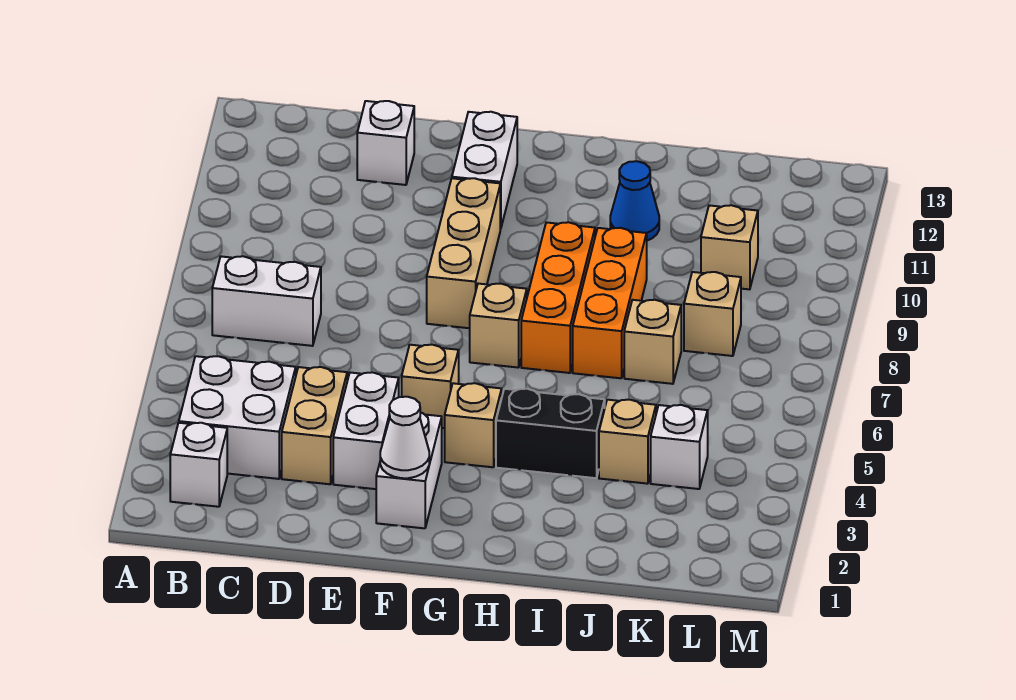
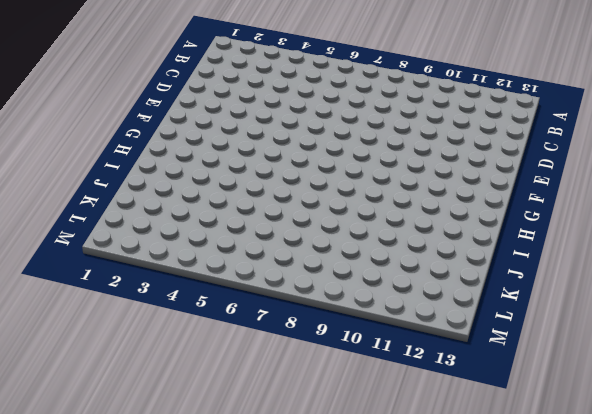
none -> white 1x1 brick [170,423,227,507]
none -> white 2x2 brick [179,356,296,479]
none -> white 1x2 brick [212,256,321,346]

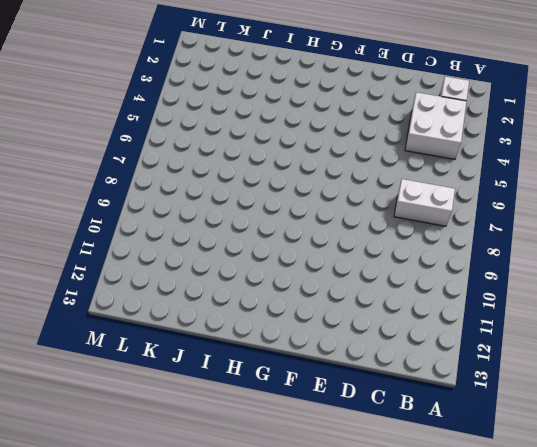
none -> tan 1x2 brick [282,367,347,484]
none -> white 1x1 brick [357,101,414,185]
none -> white 1x2 brick [333,372,399,489]

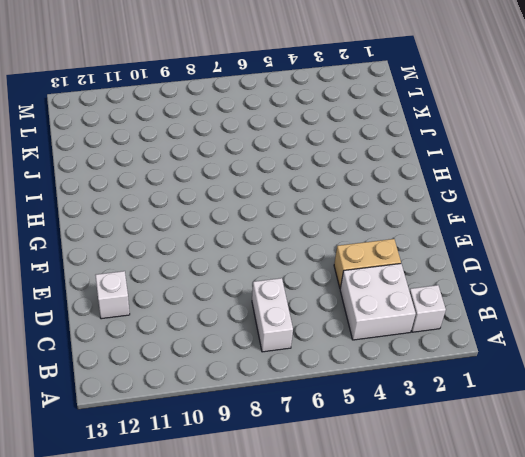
none -> white 1x2 brick [333,372,399,489]
none -> white 1x2 brick [376,413,442,528]
none -> tan 1x1 brick [402,345,459,428]

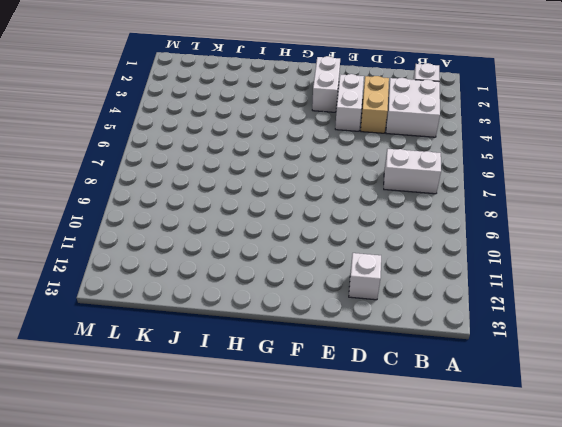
none -> tan 1x1 brick [402,345,459,428]
none -> tan 1x3 brick [427,178,500,328]
none -> white 1x2 brick [452,112,517,229]

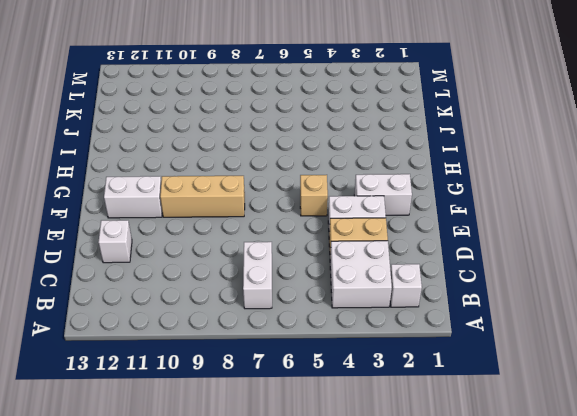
none -> tan 1x1 brick [445,383,502,467]
none -> tan 1x1 brick [470,284,527,368]
none -> black 1x2 brick [496,389,605,478]

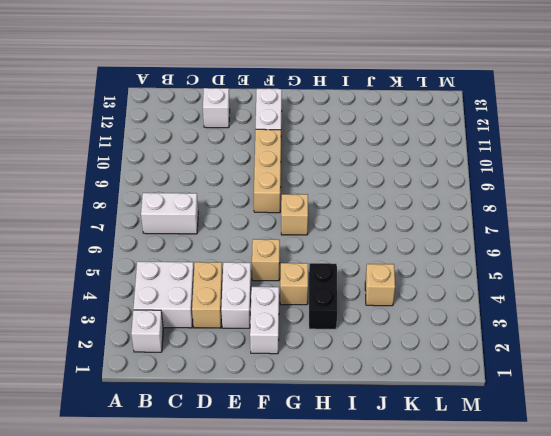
black 1x2 brick [309,263,337,329] -> black 1x2 brick turned to [496,389,605,478]
none -> orange 1x3 brick [521,222,595,373]
none -> orange 1x3 brick [573,228,647,378]
none -> blue 1x1 cone [610,161,659,241]

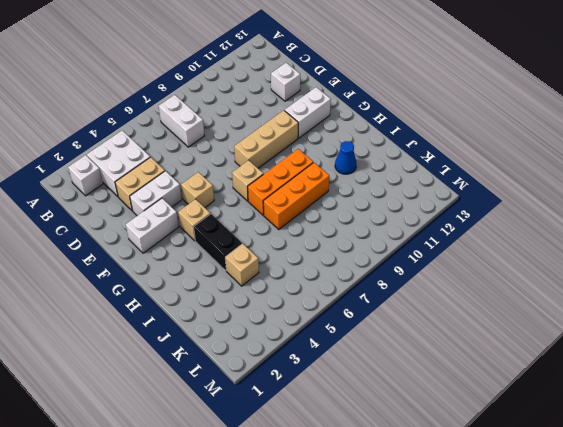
none -> tan 1x1 brick [624,300,681,384]
none -> white 1x1 brick [651,405,708,489]
none -> tan 1x1 brick [684,272,741,356]

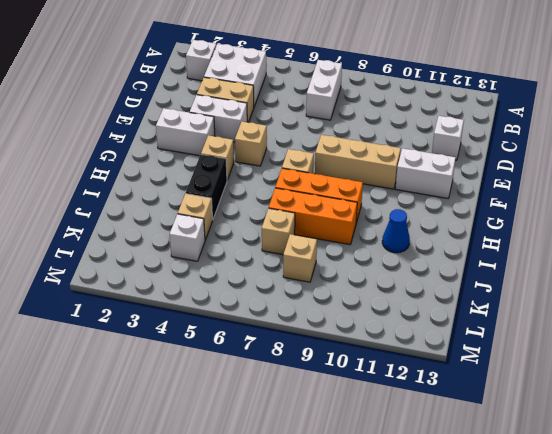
none -> tan 1x1 brick [701,205,758,289]
none -> white 1x1 cone [380,397,429,478]

